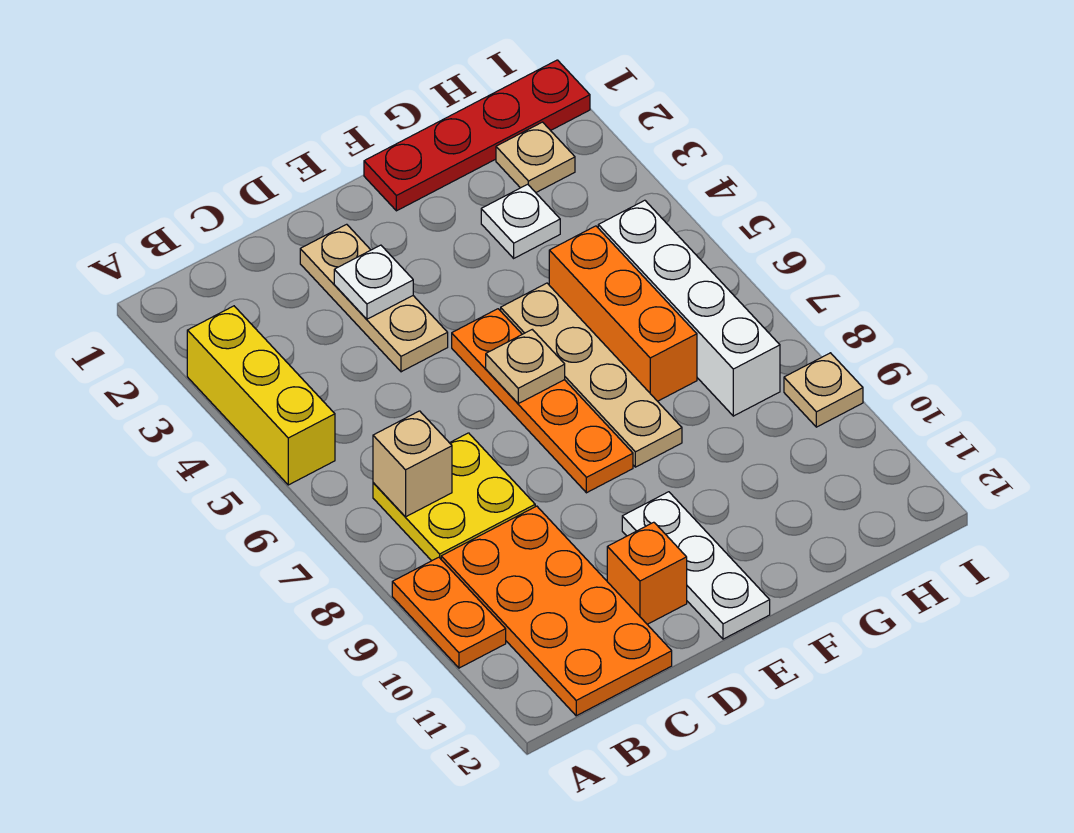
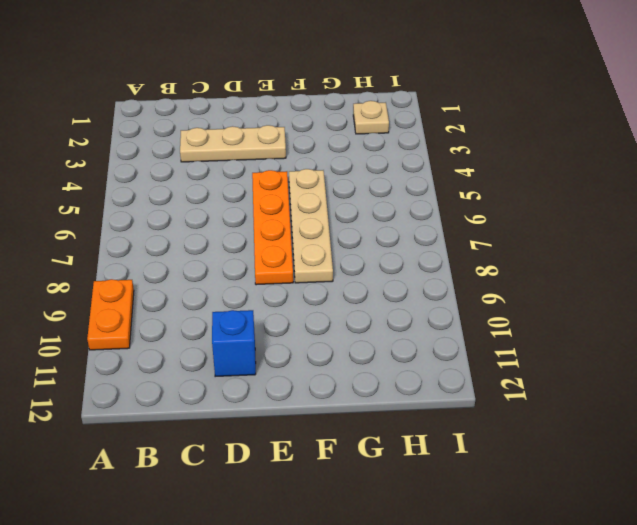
tan 1x3 plate [180,125,286,162] -> tan 1x3 plate turned to [300,224,448,372]
blue 1x1 brick [212,310,256,377] -> orange 1x1 brick [607,522,687,624]
none -> yellow 1x3 brick [187,306,335,485]
none -> yellow 2x2 plate [373,433,535,561]
none -> orange 2x4 plate [441,506,672,716]

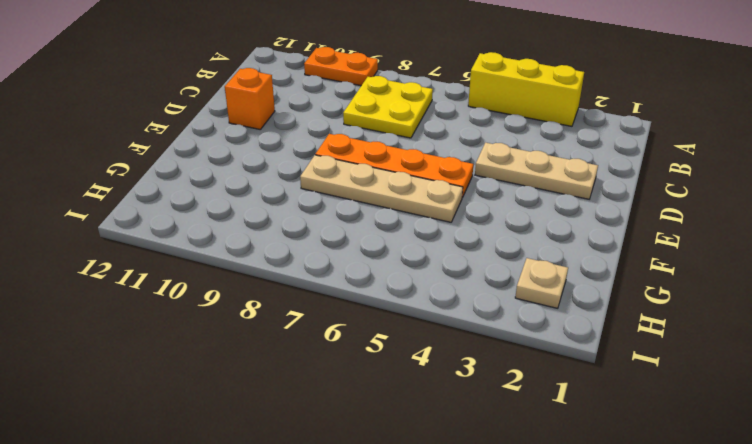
none -> orange 2x4 plate [441,506,672,716]
none -> white 1x3 plate [622,492,770,639]
none -> red 1x4 plate [364,60,590,211]

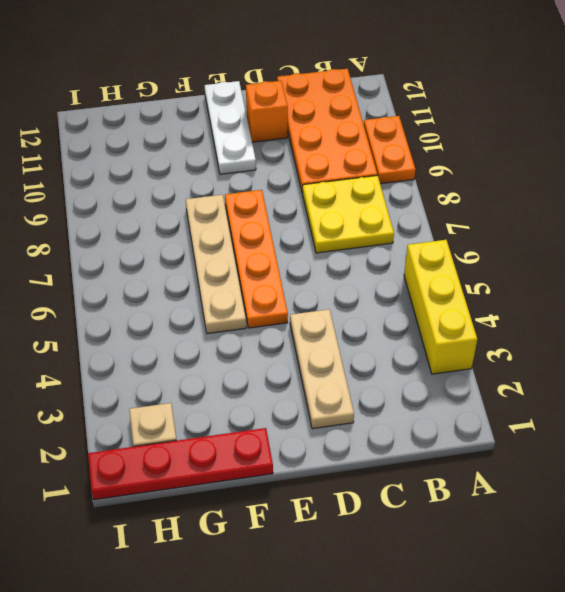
none -> white 1x1 plate [481,184,560,258]
none -> orange 1x3 brick [549,226,697,401]
none -> white 1x4 brick [598,200,780,416]

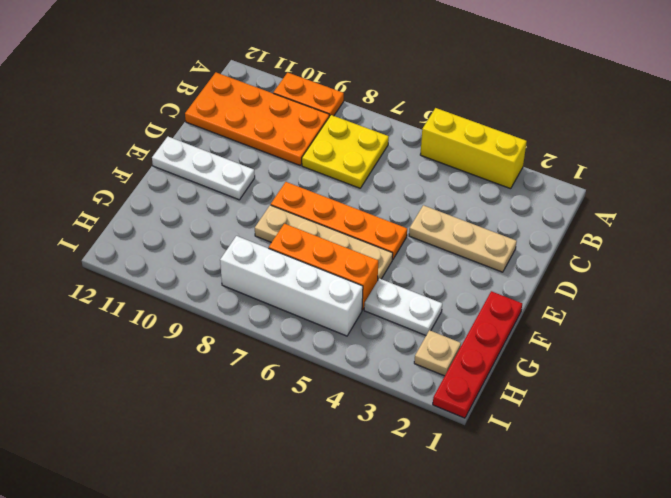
white 1x2 plate [364,278,442,335] -> white 1x1 plate [481,184,560,258]
none -> orange 1x1 brick [607,522,687,624]
none -> tan 1x1 plate [784,353,863,427]
none -> tan 1x1 brick [373,411,452,517]

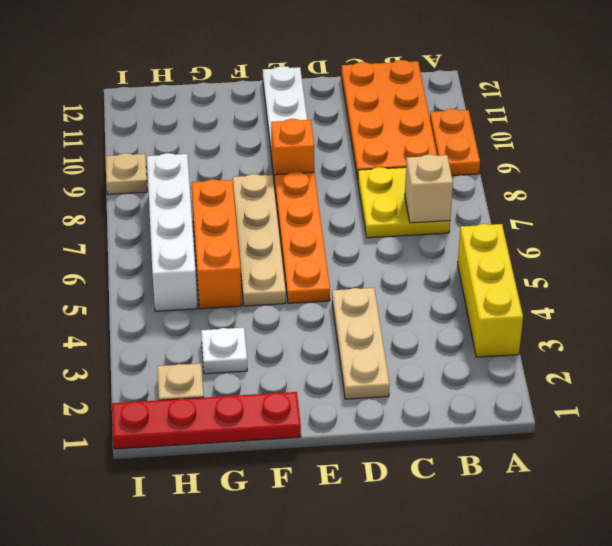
orange 1x1 brick [271,119,314,184] -> orange 1x1 brick moved to [607,522,687,624]
none -> white 1x1 plate [334,245,413,319]
none -> tan 1x1 plate [486,330,565,403]

